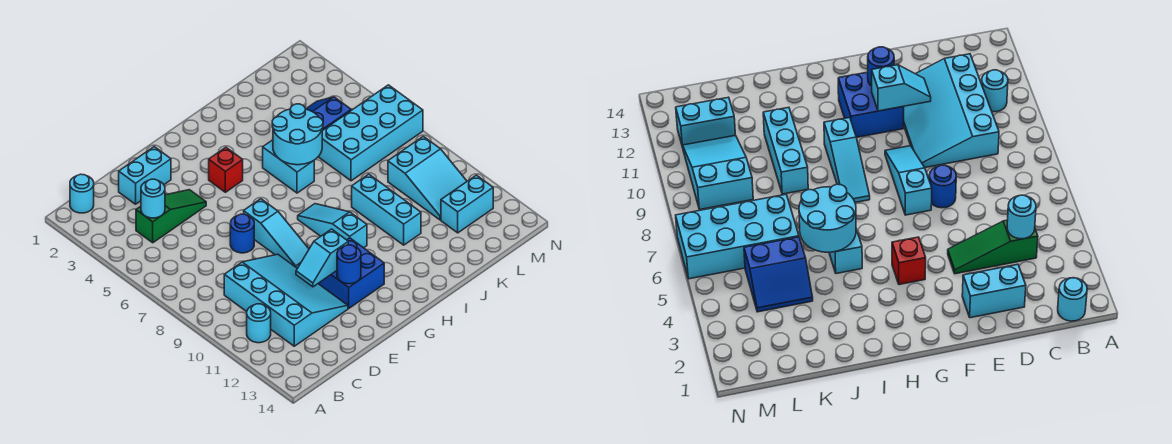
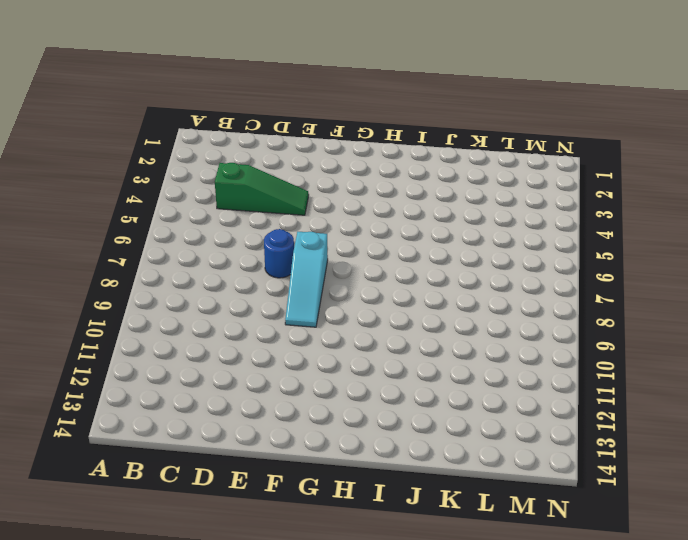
none -> cyan 1x1 round brick [70,174,94,213]
none -> cyan 1x1 round brick [247,304,271,343]
none -> cyan 3x4 slope [224,254,348,346]

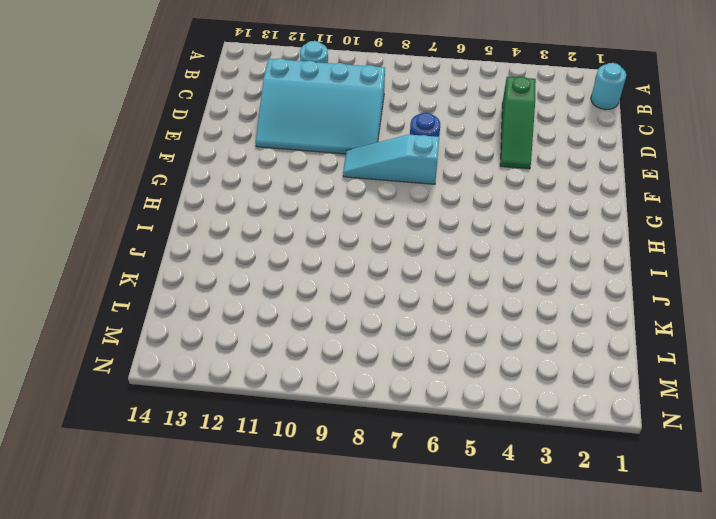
none -> cyan 1x2 brick [119,147,171,204]
none -> blue 2x2 brick [318,238,384,308]
none -> red 1x1 brick [209,147,243,192]

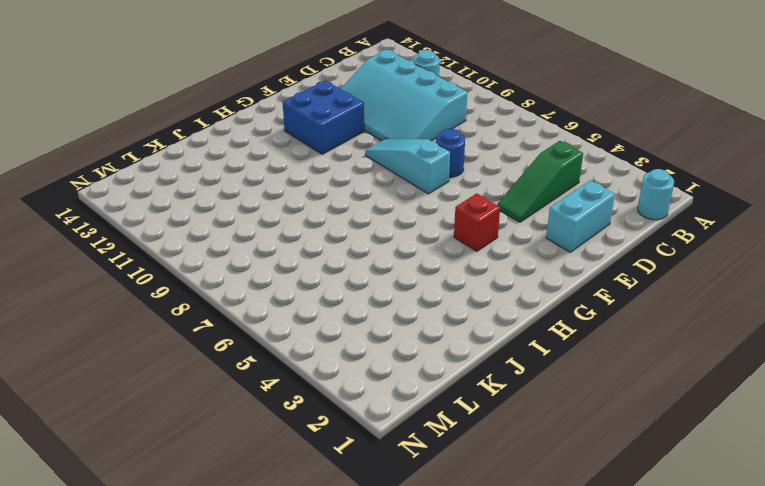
none -> cyan 1x3 slope [298,204,367,248]
none -> cyan 1x2 brick [263,140,314,193]
none -> cyan 1x3 brick [352,174,421,245]

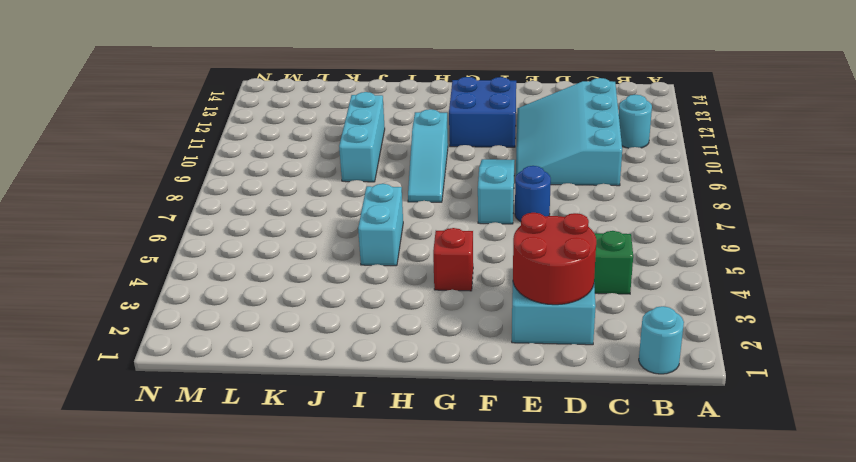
red 2x2 round brick [513,213,596,305] -> none
none -> blue 2x2 slope [306,97,351,131]
none -> cyan 2x4 brick [318,85,423,181]
none -> cyan 2x3 slope [388,136,467,220]

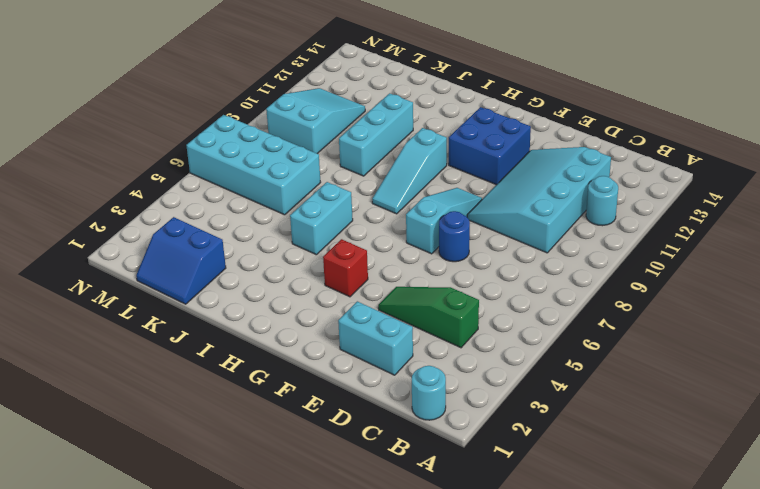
blue 2x2 slope [136,217,226,304] -> blue 2x2 slope moved to [306,97,351,131]
none -> cyan 1x2 brick [441,175,493,233]
none -> cyan 1x1 round brick [141,179,165,218]
none -> cyan 1x2 slope [296,229,348,287]

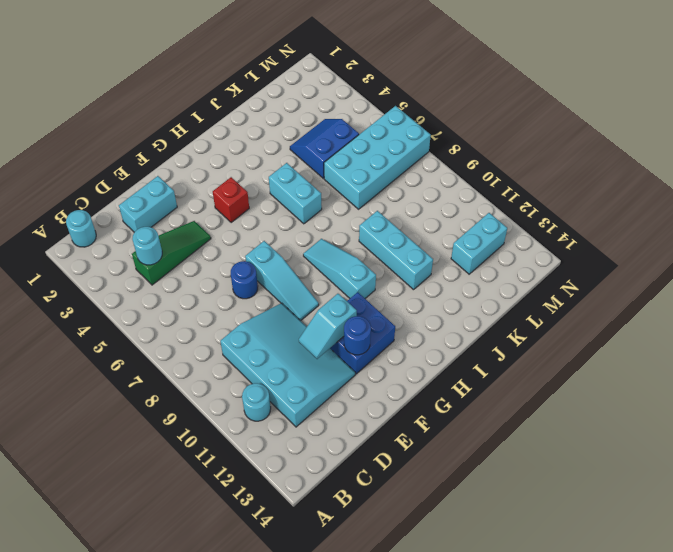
none -> cyan 2x3 slope [388,136,467,220]
none -> cyan 2x2 round brick [272,104,323,165]

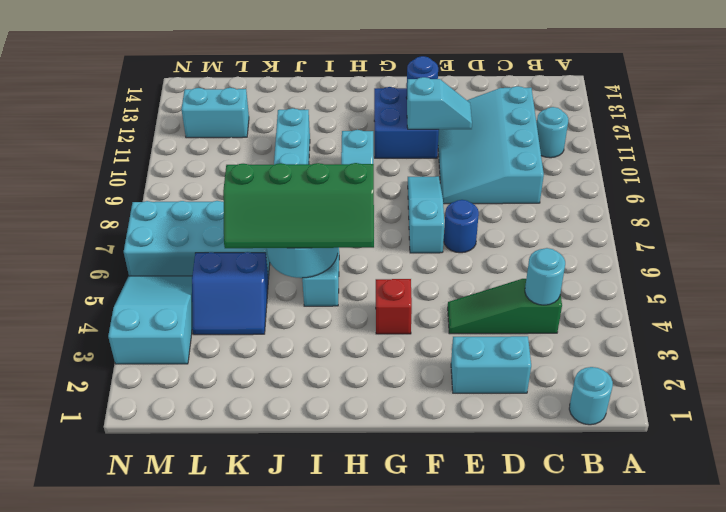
green 2x4 slope [223,163,374,248] -> none
cyan 2x3 slope [108,276,192,364] -> cyan 2x3 slope moved to [388,136,467,220]

